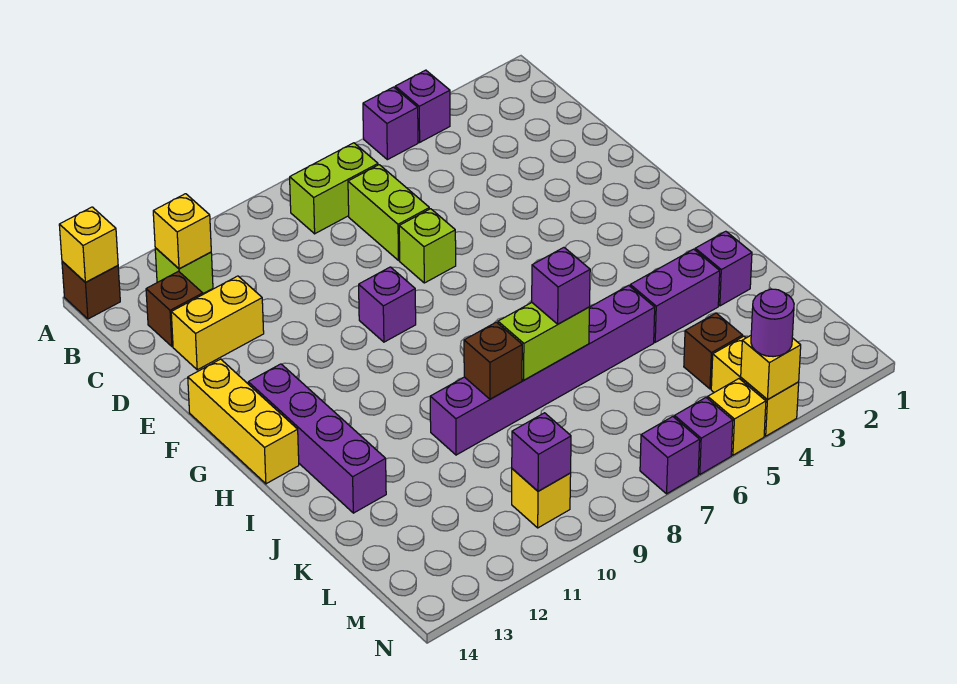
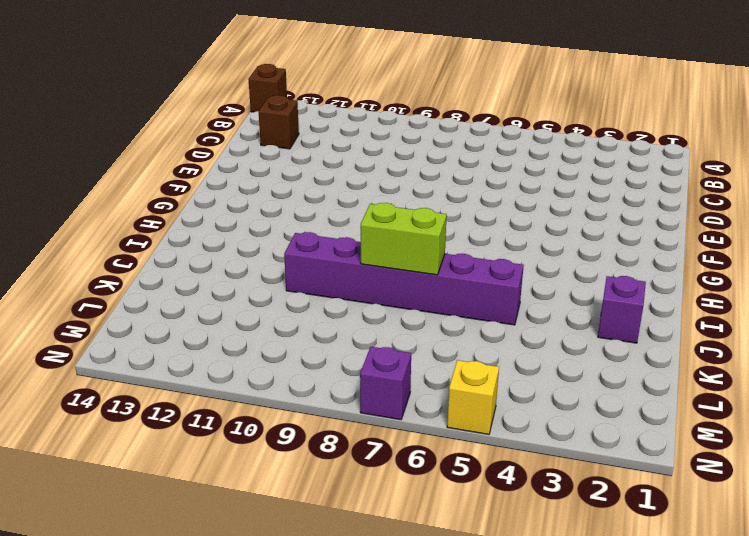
none -> purple 1x1 brick [395,70,450,142]
none -> purple 1x1 brick [363,87,418,160]
none -> lime 1x2 brick [290,143,378,234]

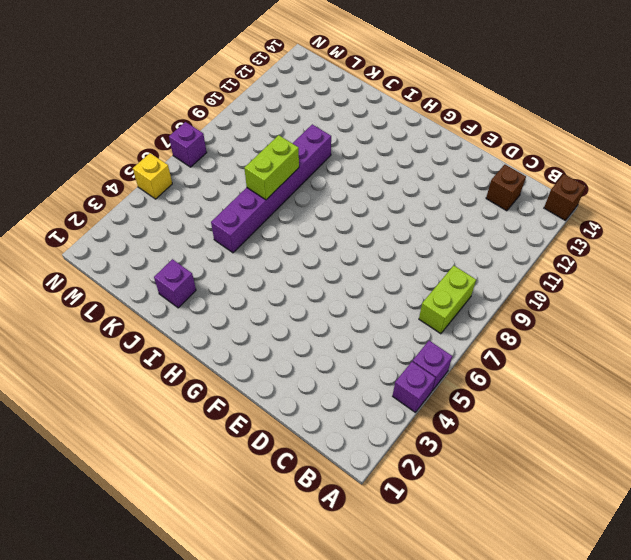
none -> lime 1x1 brick [155,248,213,294]
none -> lime 1x2 brick [348,165,429,260]
none -> yellow 1x2 brick [171,276,264,370]

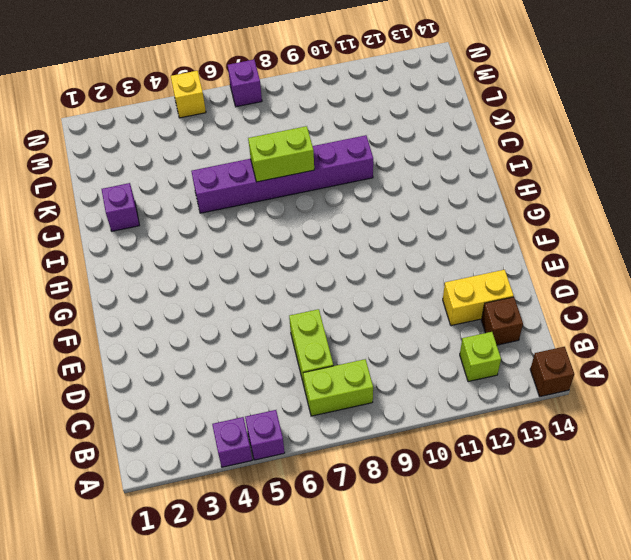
none -> lime 1x1 brick [399,209,456,283]
none -> purple 1x1 brick [359,267,416,342]
none -> yellow 1x3 brick [188,359,299,484]

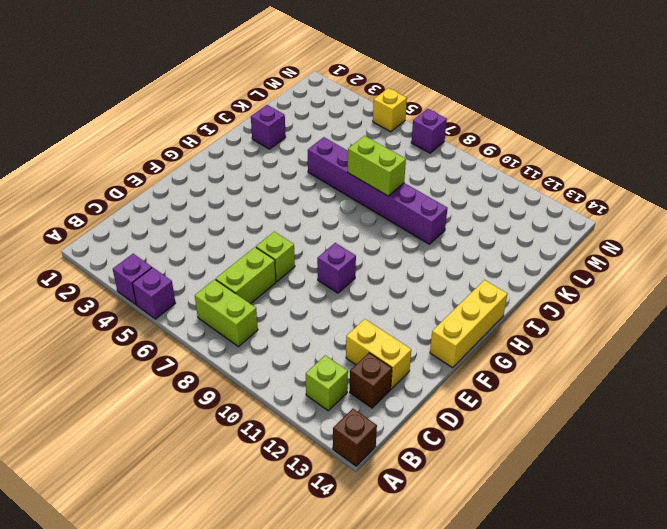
none -> purple 1x4 brick [248,364,386,513]
none -> purple 1x2 brick [630,249,720,342]
none -> brown 1x1 brick [684,313,743,389]

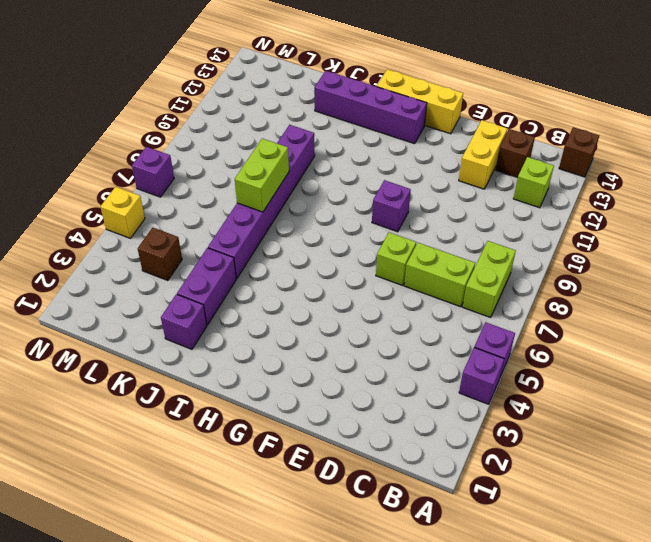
none -> yellow 1x2 brick [711,336,799,436]
none -> yellow 1x1 brick [512,469,571,528]
none -> purple 1x1 brick [674,398,733,474]

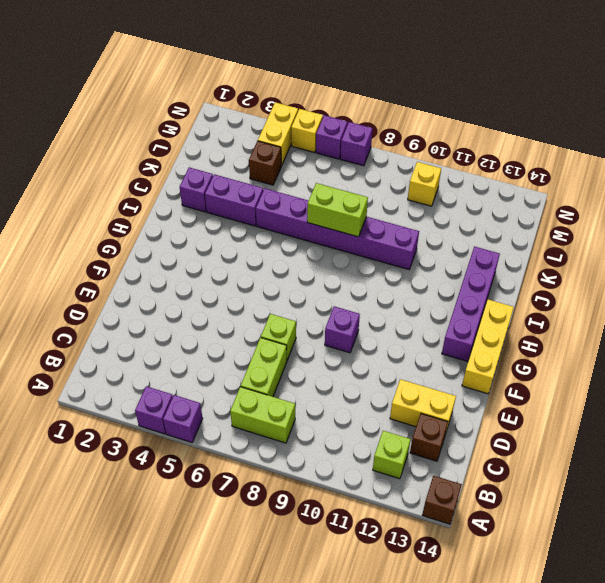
none -> yellow 1x1 brick [59,207,118,282]
none -> yellow 1x1 brick [153,194,211,269]
none -> brown 1x1 brick [464,322,522,399]

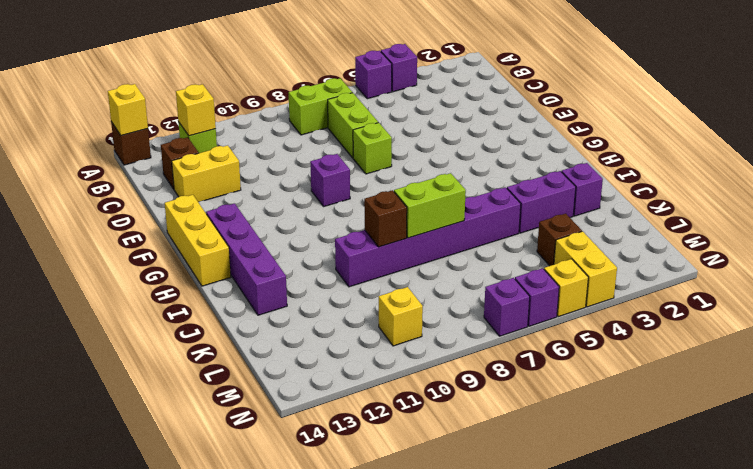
none -> purple 1x1 brick [512,413,571,491]
none -> yellow 1x1 brick [741,336,801,399]
none -> purple 1x1 brick [532,248,590,324]

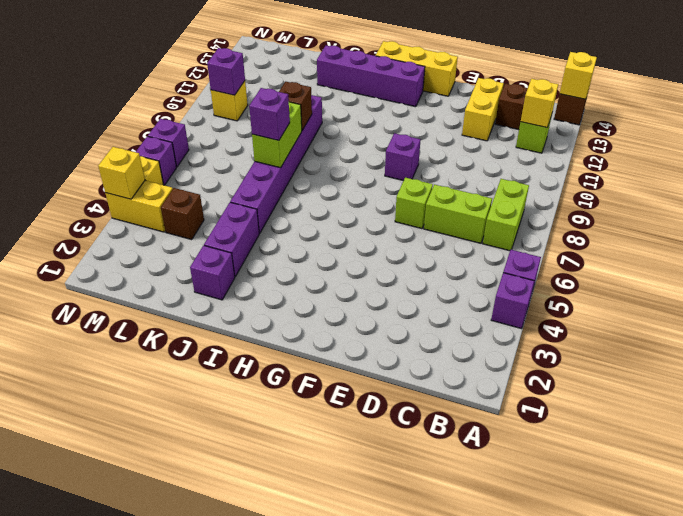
none -> purple 1x1 round brick [751,289,794,357]

